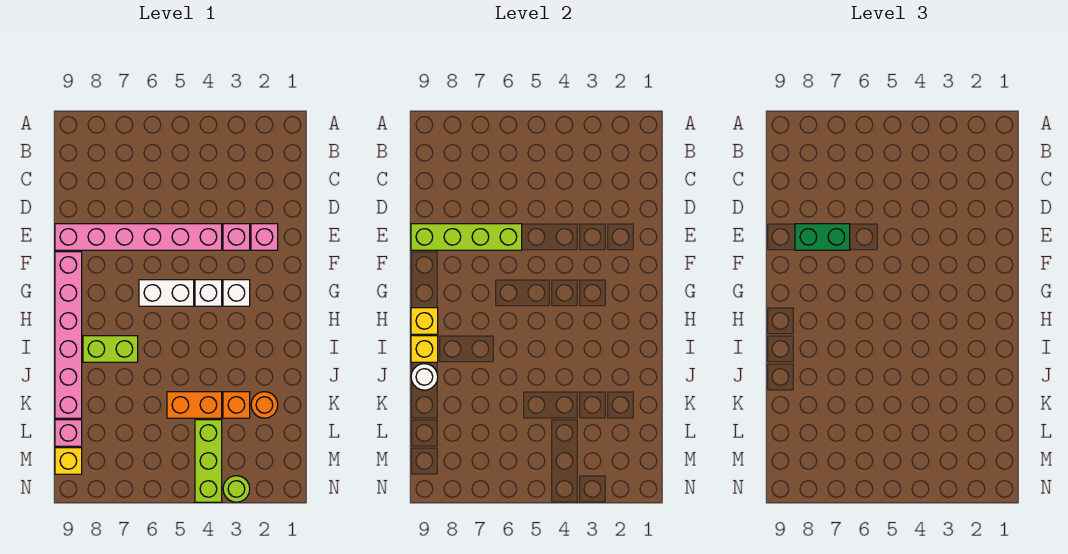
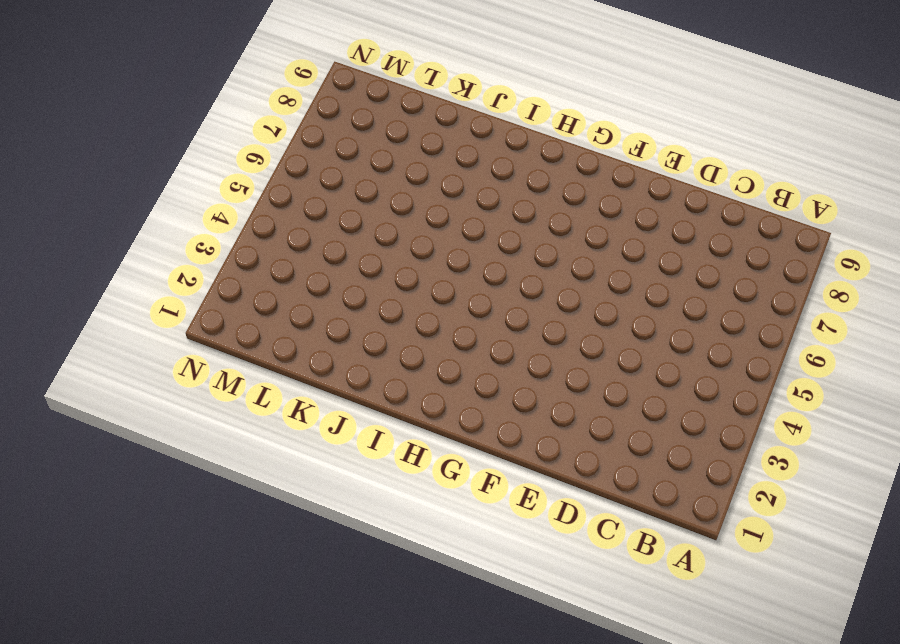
none -> pink 1x1 brick [251,224,278,250]
none -> pink 1x1 brick [223,224,250,250]
none -> pink 1x6 brick [55,224,222,250]

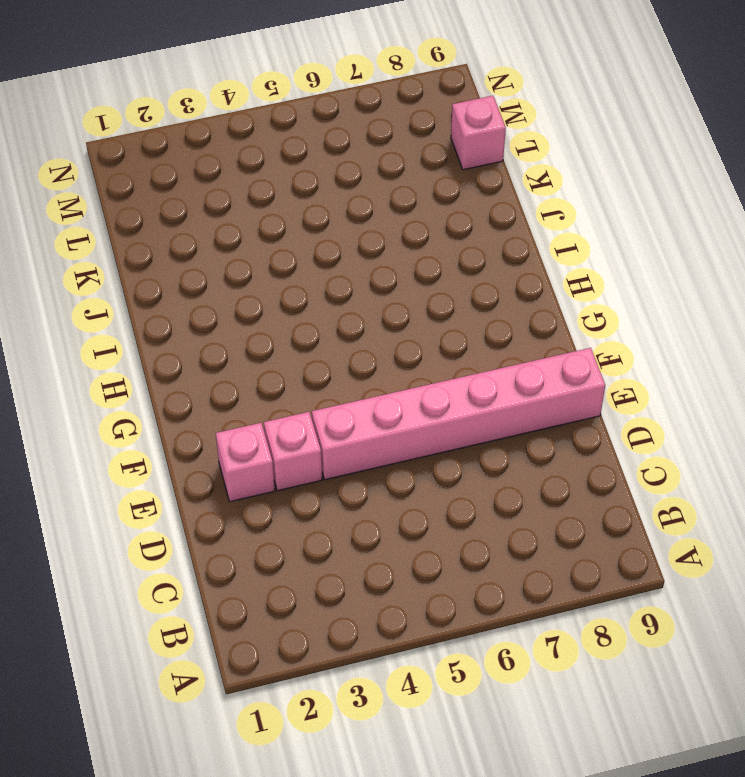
none -> pink 1x6 brick [55,252,82,418]
none -> white 1x1 brick [223,280,250,306]
none -> white 1x1 brick [195,280,222,306]

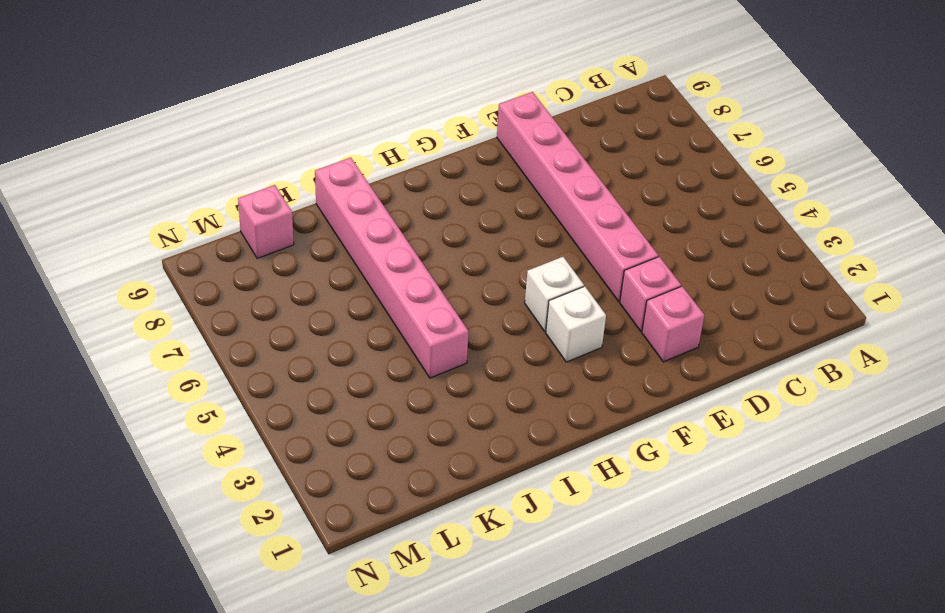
pink 1x6 brick [315,158,468,378] -> pink 1x6 brick turned to [55,252,82,418]
none -> white 1x2 brick [139,280,194,306]
none -> lime 1x2 brick [83,336,138,362]
none -> orange 1x1 round brick [251,392,278,418]

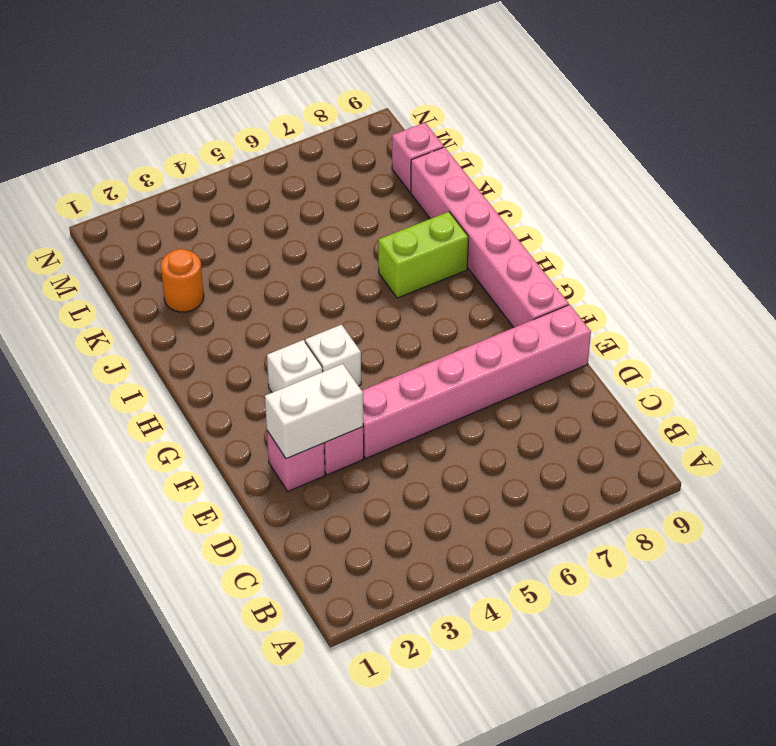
white 1x2 brick [265,364,363,459] -> white 1x2 brick moved to [139,280,194,306]
none -> orange 1x1 brick [223,392,250,418]
none -> orange 1x2 brick [167,392,222,418]
none -> lime 1x3 brick [195,420,222,502]

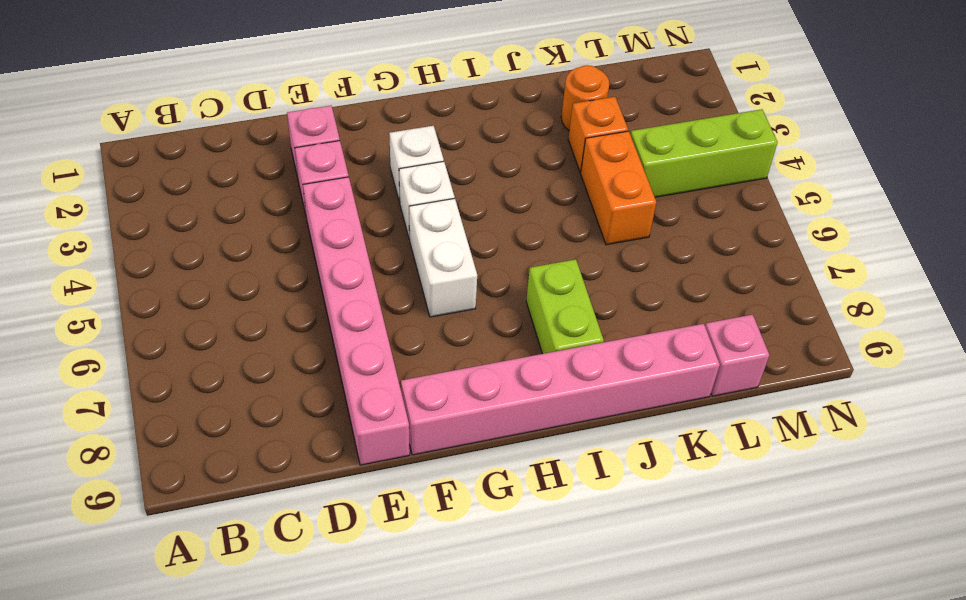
none -> yellow 1x1 brick [55,448,82,474]
none -> lime 1x1 round brick [223,476,250,502]
none -> lime 1x4 brick [411,224,522,250]

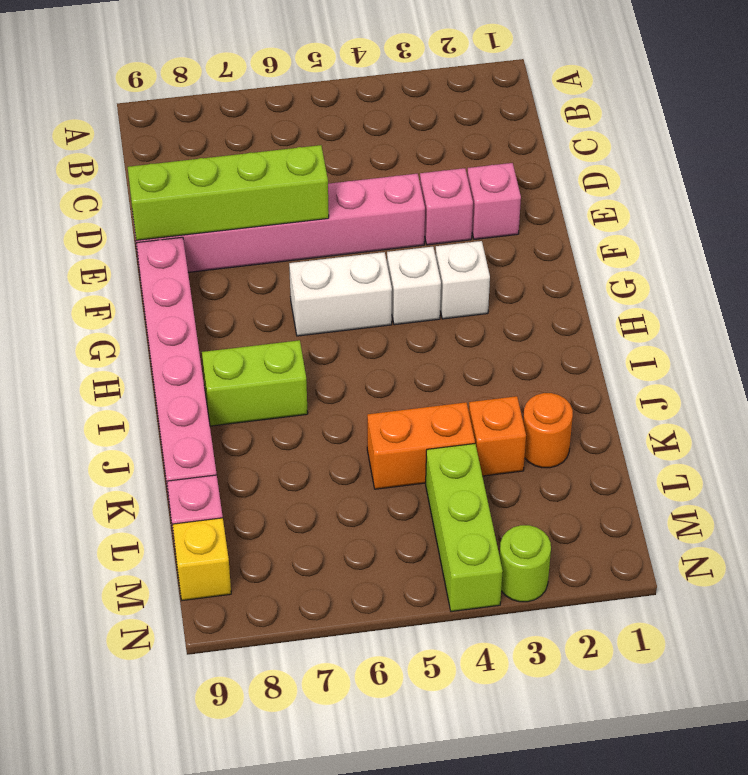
none -> yellow 1x1 brick [411,308,438,334]
none -> yellow 1x1 brick [411,336,438,362]
none -> white 1x1 round brick [411,364,438,390]

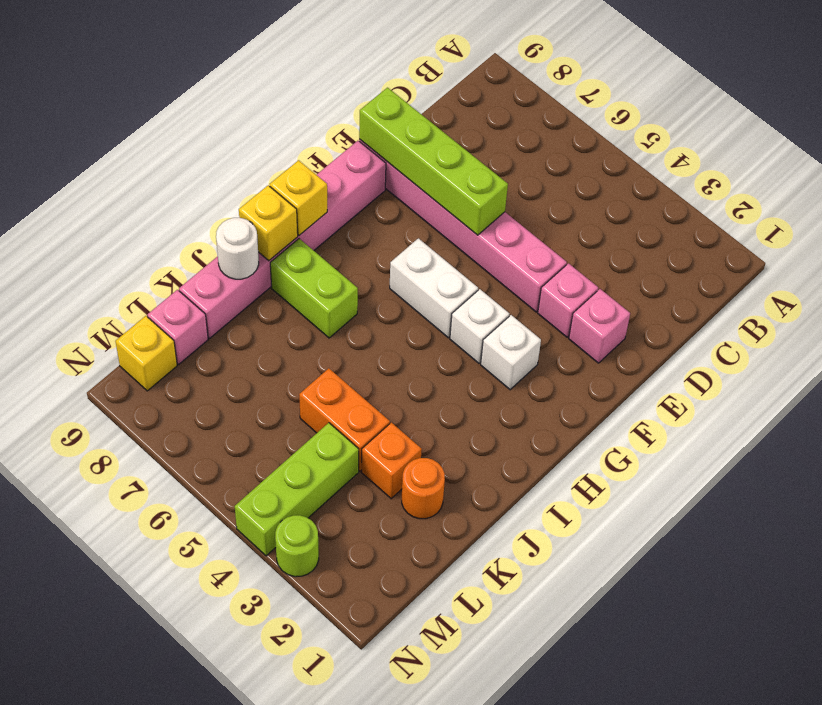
none -> green 1x2 brick [795,224,850,250]

